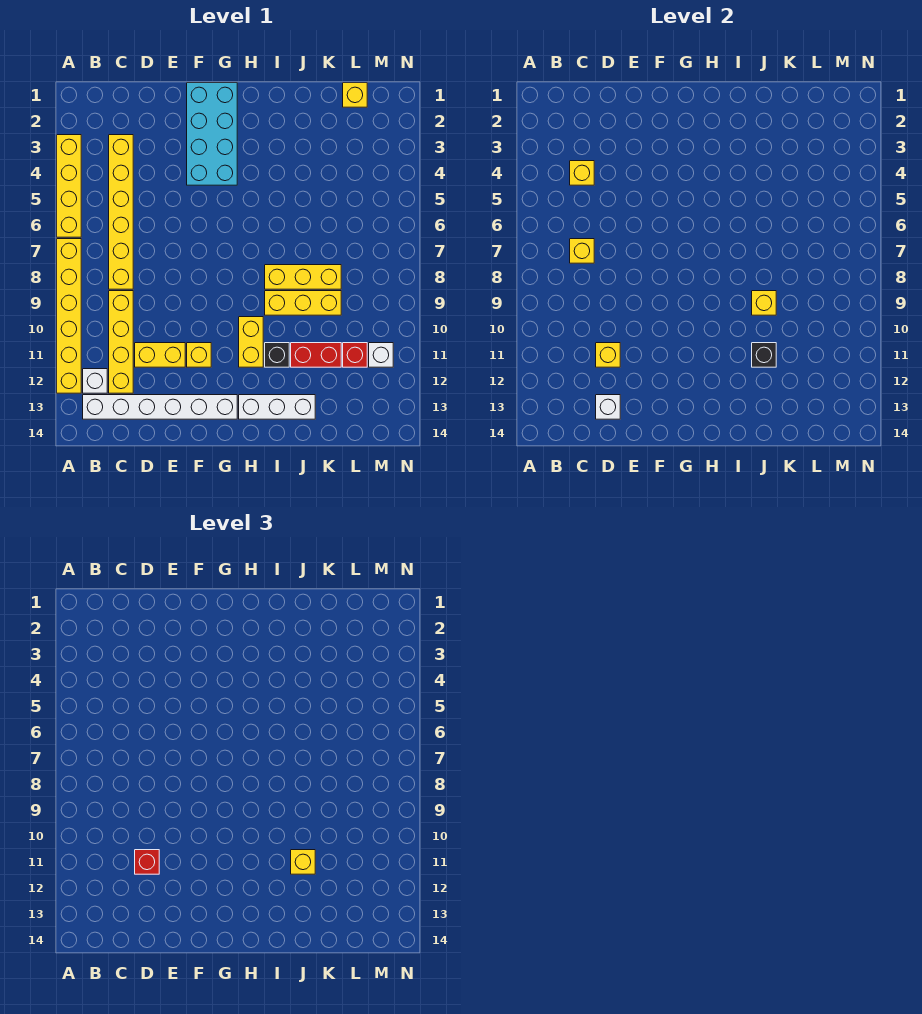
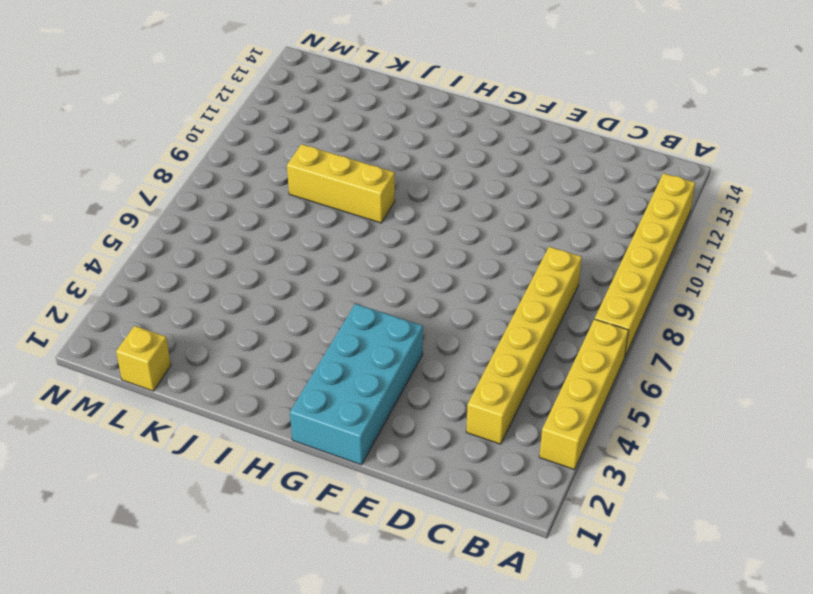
none -> white 1x1 brick [83,369,107,393]
none -> white 1x6 brick [83,395,237,419]
none -> yellow 1x4 brick [109,291,133,393]

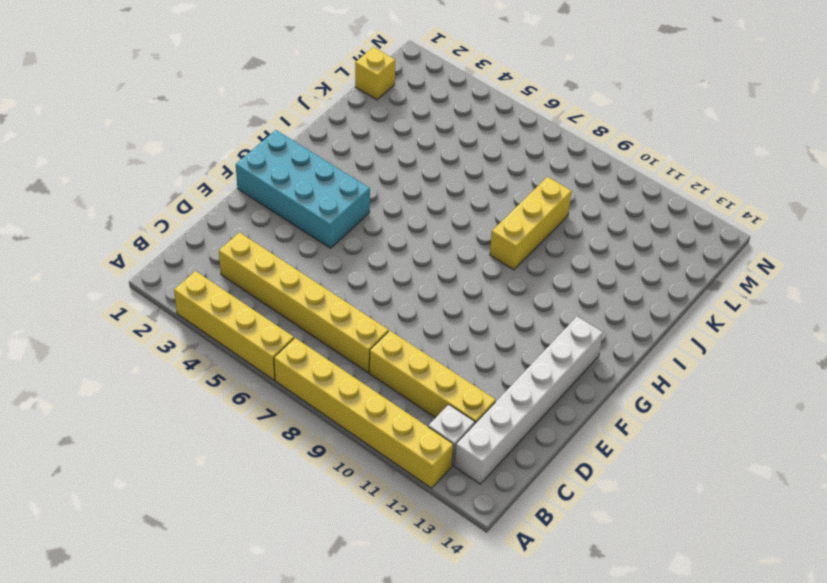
none -> yellow 1x2 brick [135,343,185,367]
none -> yellow 1x1 brick [187,343,211,367]
none -> yellow 1x2 brick [239,317,263,367]

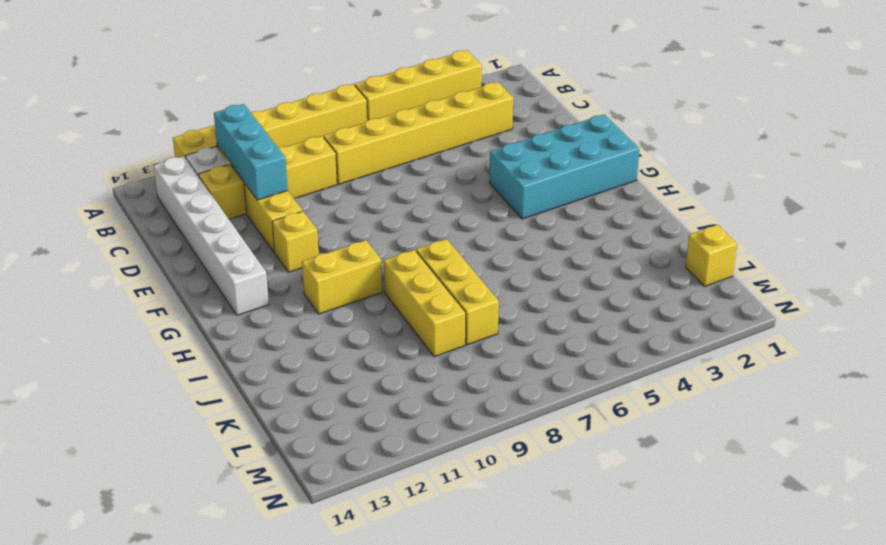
cyan 1x3 brick [214,104,288,200] -> yellow 1x1 brick [596,343,620,367]
none -> white 1x3 brick [239,395,315,419]
none -> black 1x1 brick [265,343,289,367]
none -> red 1x2 brick [291,343,341,367]

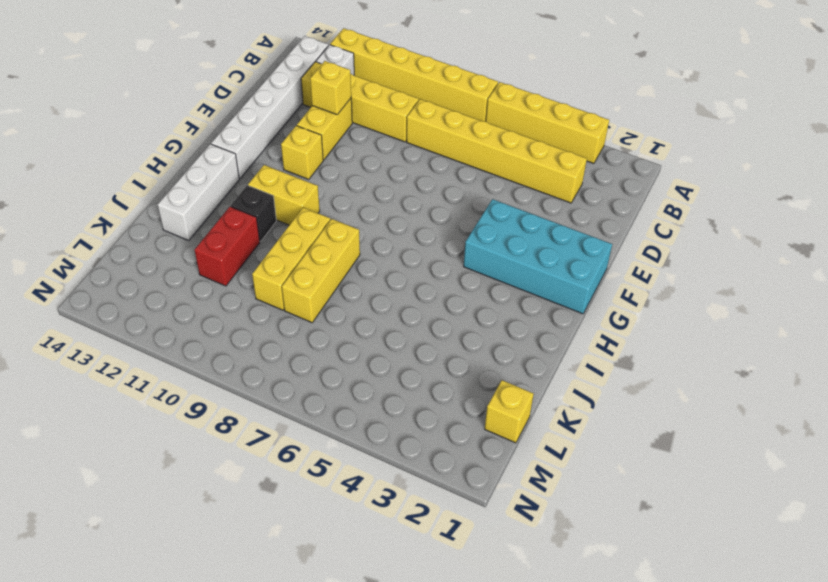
none -> red 1x1 brick [343,343,367,367]
none -> white 1x1 brick [369,343,393,367]
none -> yellow 1x1 brick [570,161,594,185]

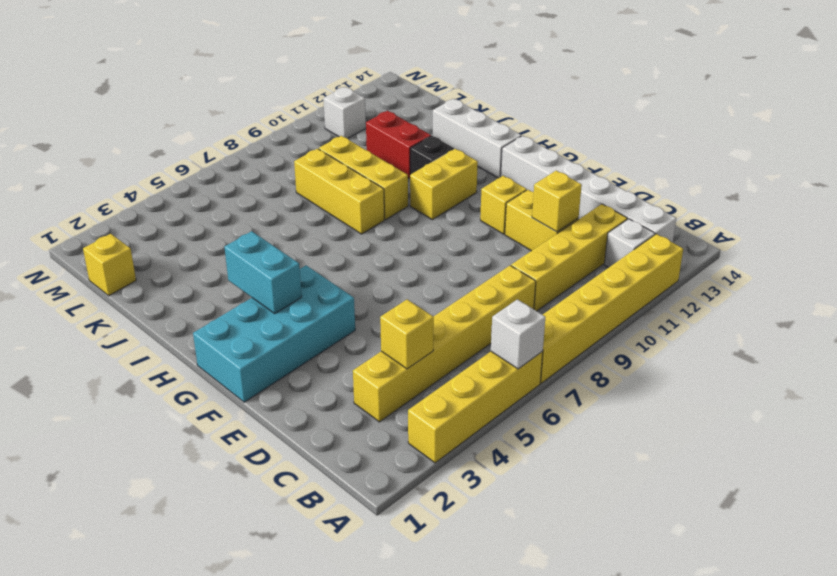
white 1x1 brick [491,299,545,369] -> white 1x1 brick moved to [596,395,620,419]
cyan 1x2 brick [224,231,302,313] -> none
none -> red 1x1 brick [343,343,367,367]
none -> yellow 1x1 brick [570,239,594,263]
none -> yellow 1x1 brick [752,291,776,315]

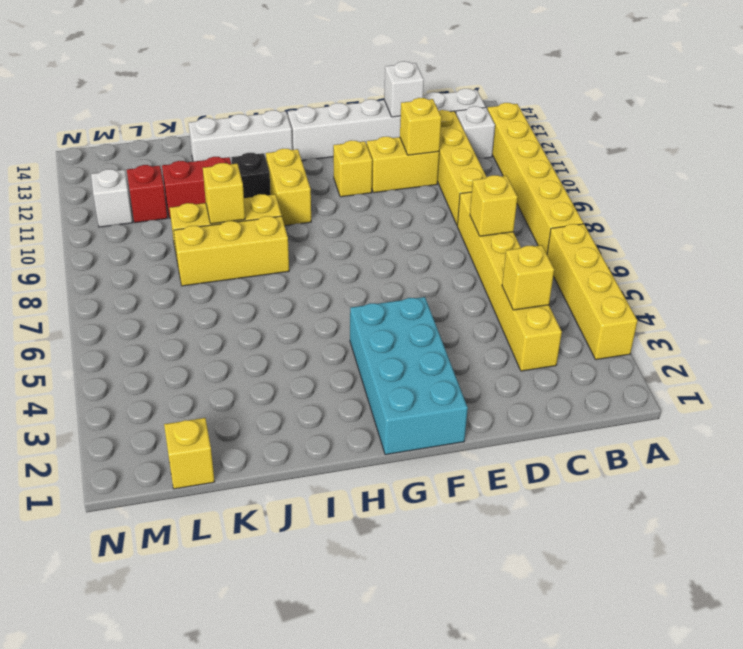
none -> black 1x1 brick [752,343,776,367]
none -> red 1x1 brick [135,850,159,874]
none -> yellow 1x1 brick [291,850,315,874]

